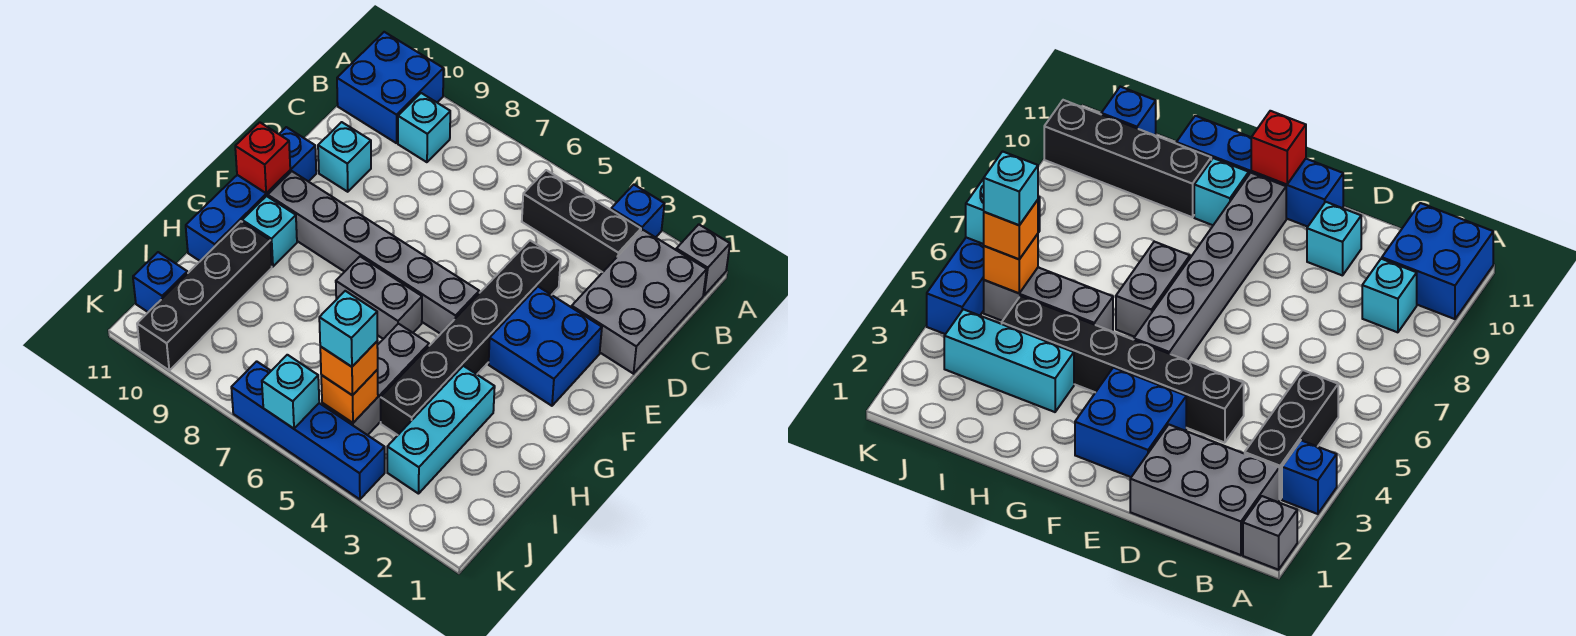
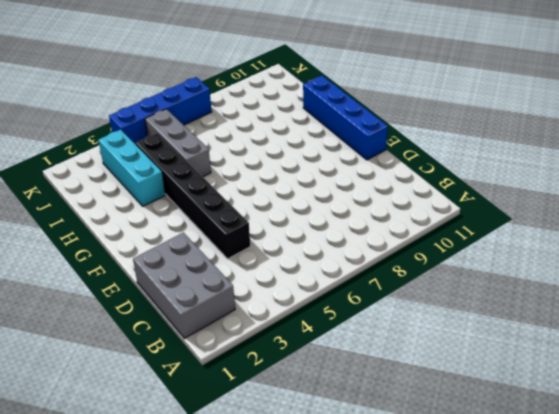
none -> grey 1x1 brick [676,224,730,295]
none -> blue 1x1 brick [611,185,664,237]
none -> blue 2x2 brick [337,32,444,143]

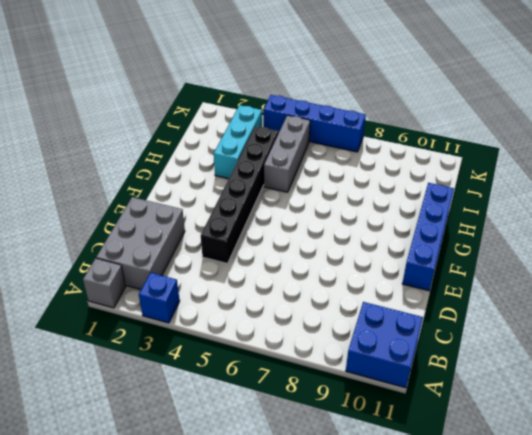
none -> black 1x3 brick [522,170,641,272]
none -> cyan 1x1 brick [398,93,450,162]
none -> cyan 1x1 brick [318,122,371,192]

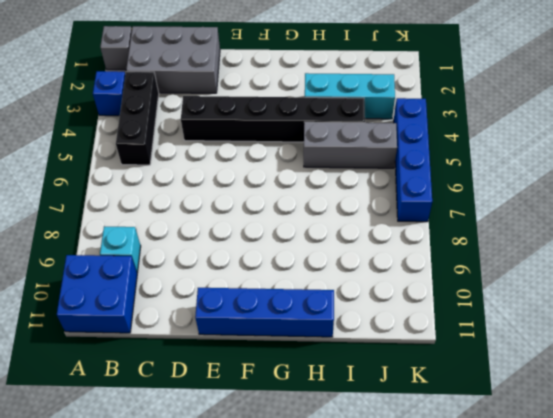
none -> cyan 1x1 brick [318,122,371,192]
none -> blue 2x2 brick [489,287,602,406]
none -> grey 1x6 brick [268,171,479,334]

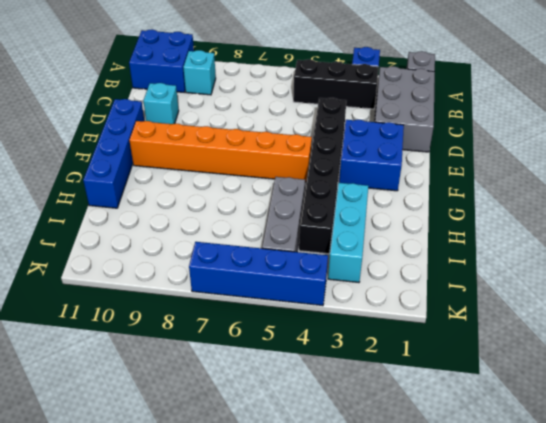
orange 1x6 brick [129,121,312,182] -> grey 1x6 brick [268,171,479,334]
none -> grey 1x2 brick [336,256,422,339]
none -> cyan 1x1 brick [242,196,297,267]
none -> black 1x4 brick [137,221,272,370]

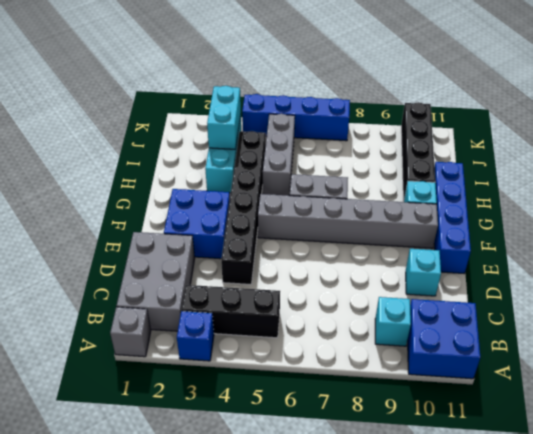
cyan 1x2 brick [207,86,241,149] -> none
none -> blue 1x1 brick [133,252,188,312]
none -> red 1x1 brick [235,122,290,193]
none -> orange 1x1 brick [321,370,378,423]

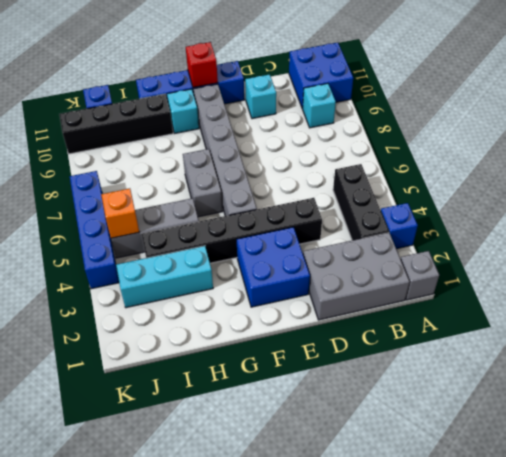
none -> cyan 1x1 brick [262,355,319,429]
none -> orange 1x1 brick [320,342,378,395]
none -> cyan 1x1 brick [319,291,377,367]

